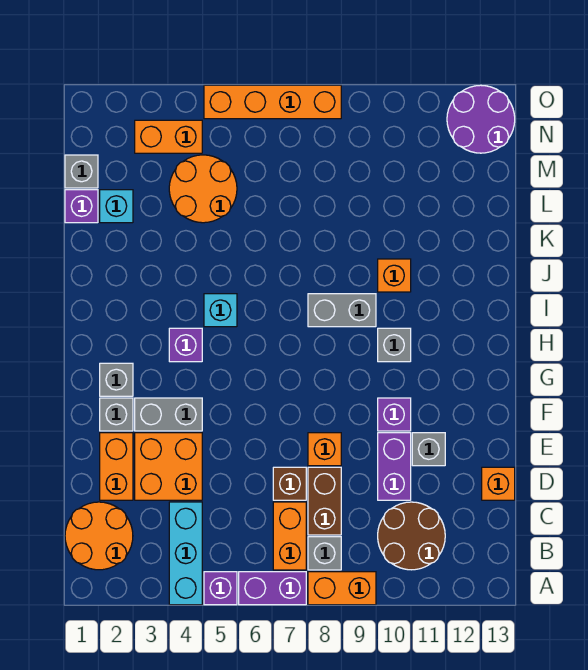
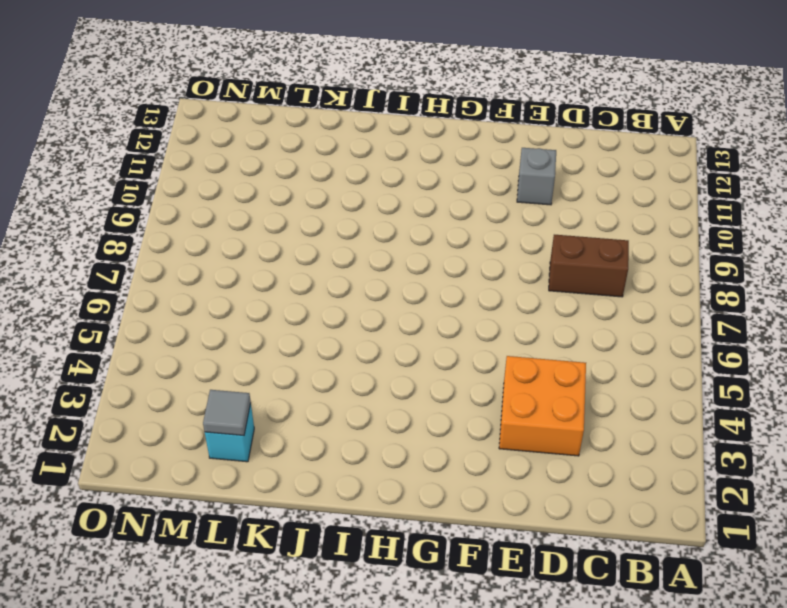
grey 1x1 tile [203,390,251,436] -> none
none -> cyan 1x3 brick [169,502,202,605]
none -> purple 1x1 brick [204,572,237,605]
none -> purple 1x2 brick [239,572,306,605]
none -> orange 1x2 brick [308,572,376,605]

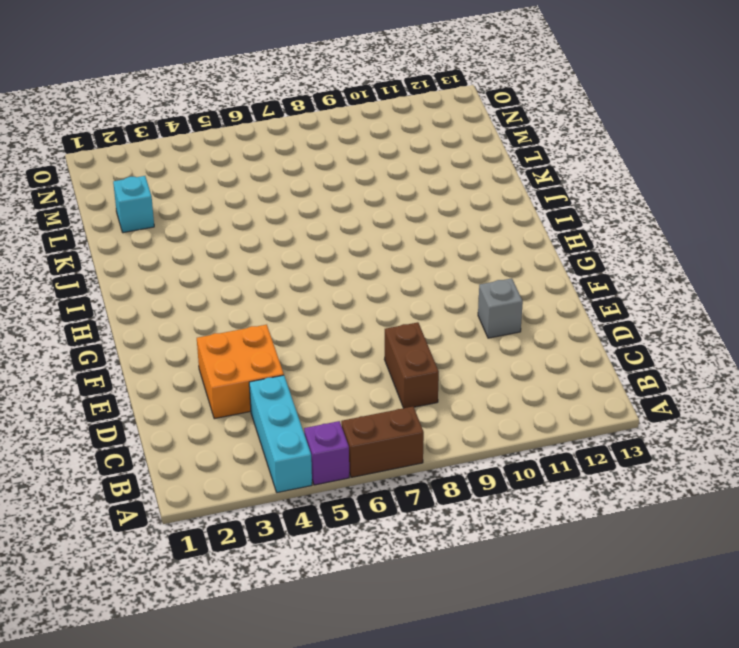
brown 1x2 brick [341,407,424,477] -> purple 1x2 brick [239,572,306,605]
none -> orange 1x2 brick [308,572,376,605]
none -> orange 2x2 round brick [65,502,133,570]
none -> orange 1x2 brick [273,502,306,570]
none -> grey 1x1 brick [308,537,341,570]

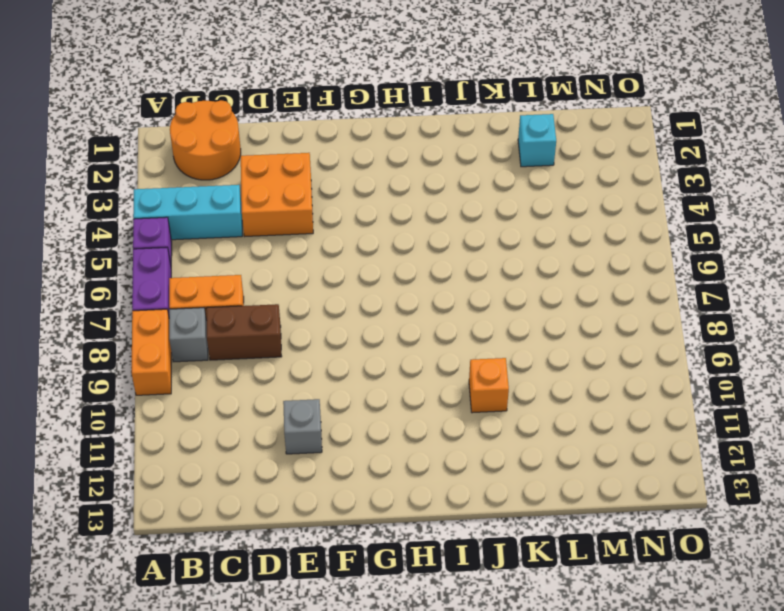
none -> brown 2x2 round brick [378,502,445,570]
none -> orange 1x2 brick [100,433,133,500]
none -> brown 1x1 brick [273,467,306,500]
none -> purple 1x2 brick [378,433,411,500]

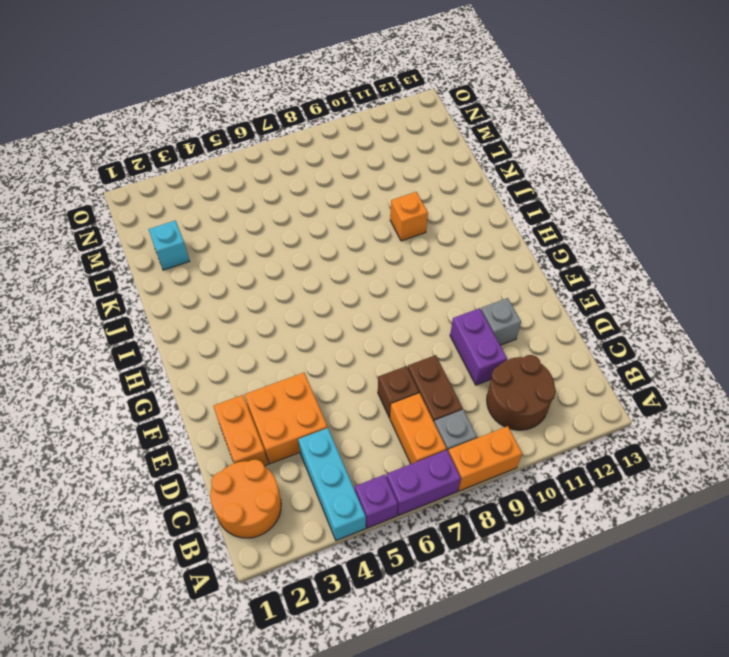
none -> orange 1x1 brick [482,467,515,500]
none -> orange 1x1 brick [308,433,341,466]
none -> grey 1x1 brick [100,398,133,431]
none -> grey 1x2 brick [135,398,202,431]

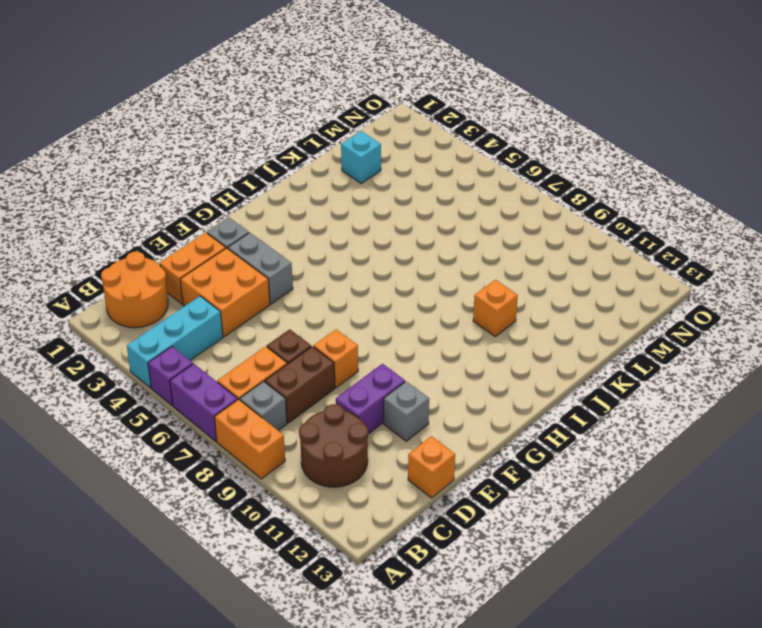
none -> purple 1x1 brick [378,398,411,431]
none -> grey 1x1 brick [100,363,133,396]
none -> purple 1x1 brick [169,328,202,362]
none -> grey 1x1 brick [378,328,411,362]

